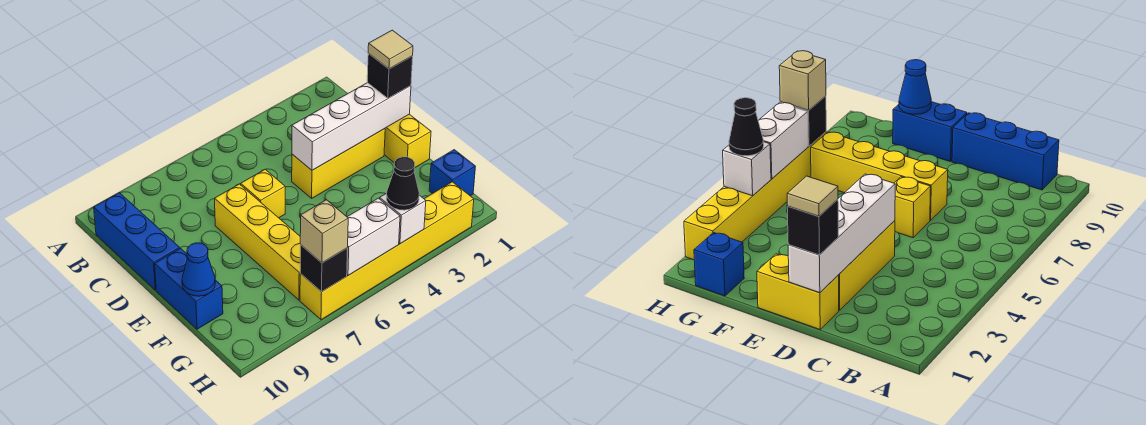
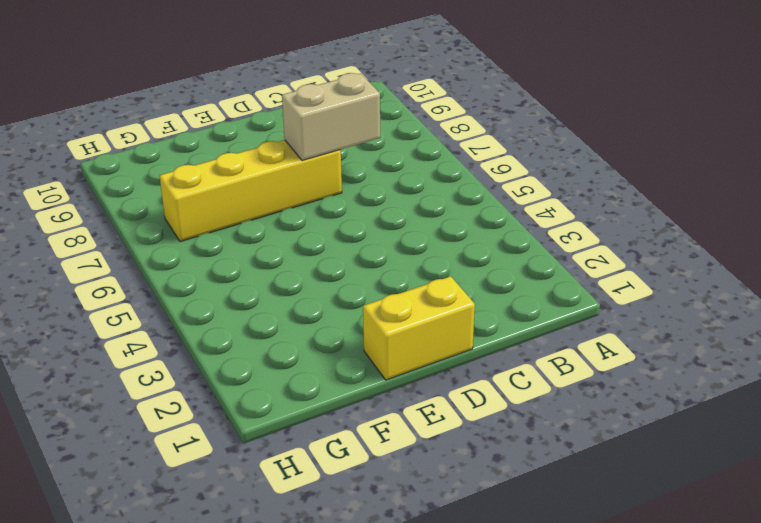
tan 1x2 brick [282,73,380,161] -> none
none -> blue 1x3 brick [94,193,180,290]
none -> yellow 1x3 brick [292,129,385,198]
none -> yellow 1x1 brick [241,169,285,218]

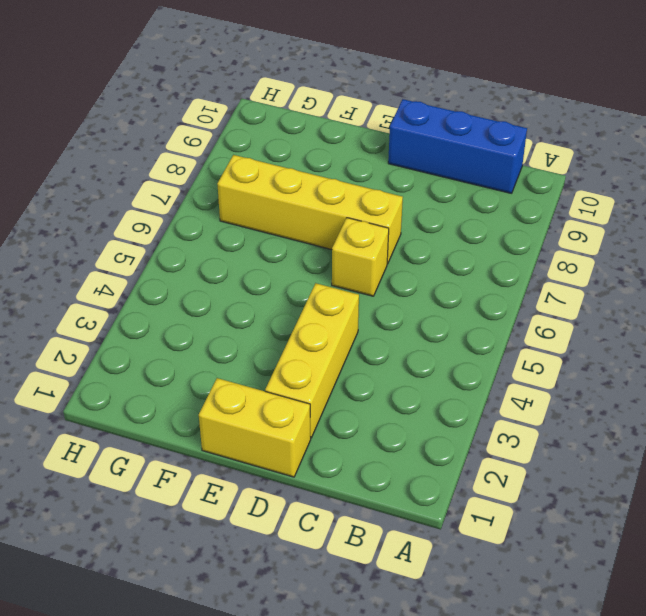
none -> blue 1x2 brick [155,248,223,329]
none -> blue 1x1 brick [429,150,475,196]
none -> yellow 1x6 brick [300,182,474,320]

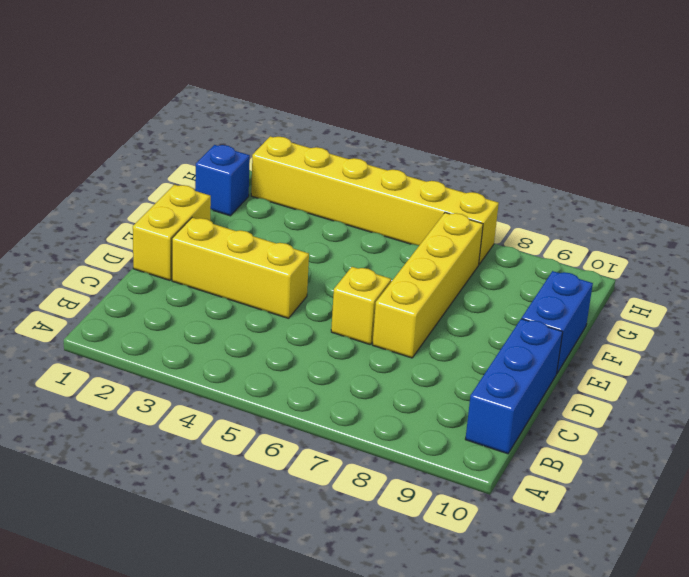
none -> white 1x4 brick [292,83,411,170]
none -> blue 1x1 cone [182,243,215,296]
none -> white 1x1 brick [380,193,426,244]

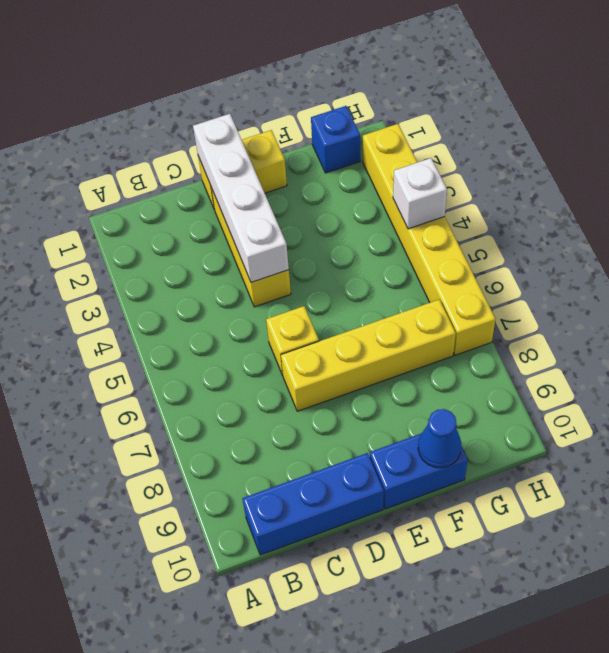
none -> white 1x2 brick [347,198,400,275]
none -> black 1x1 brick [300,245,348,292]
none -> black 1x1 brick [367,53,413,98]

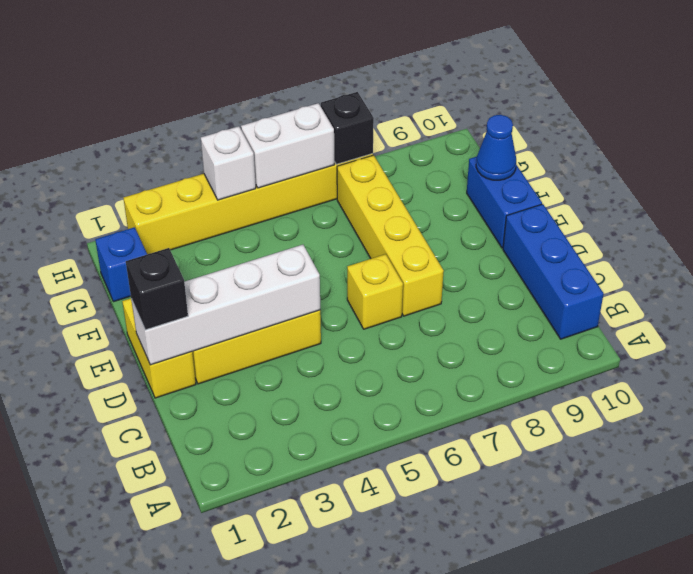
none -> black 1x1 cone [386,157,419,210]
none -> tan 1x1 brick [300,200,348,263]
none -> tan 1x1 tile [368,30,413,69]

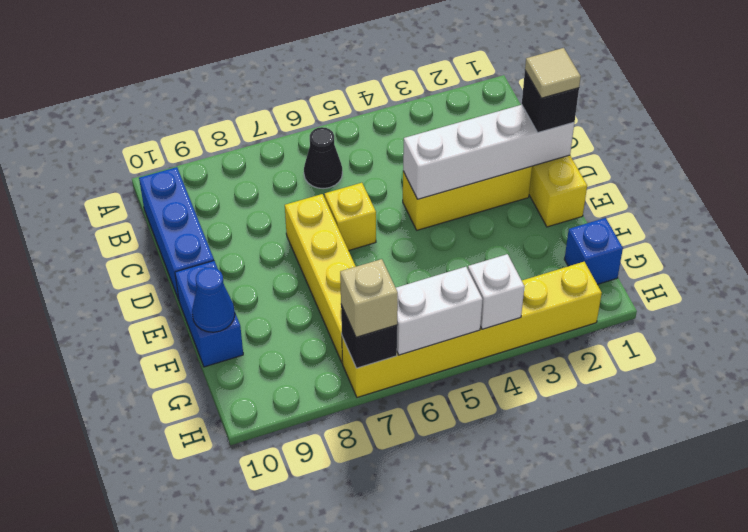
black 1x1 cone [304,127,342,189] -> black 1x1 cone moved to [386,157,419,210]

